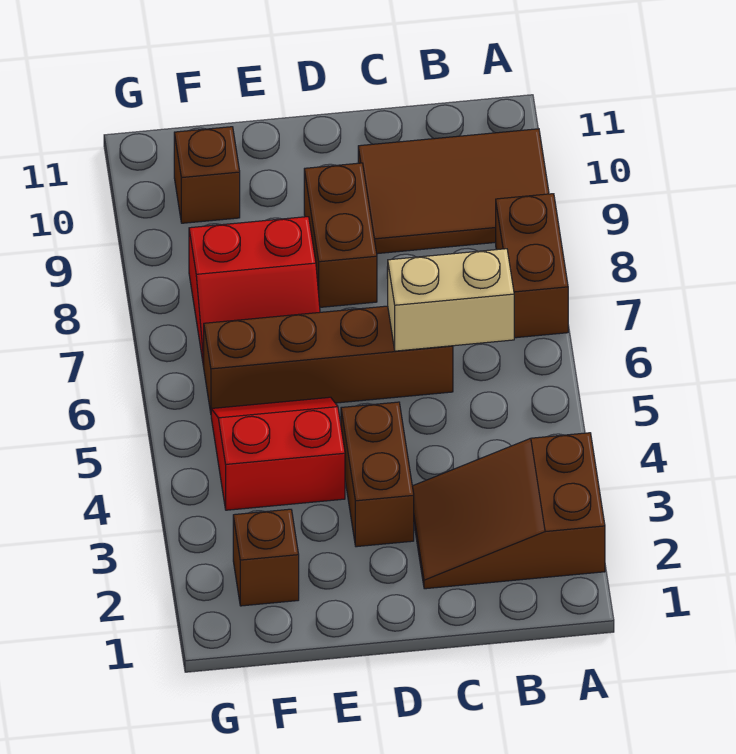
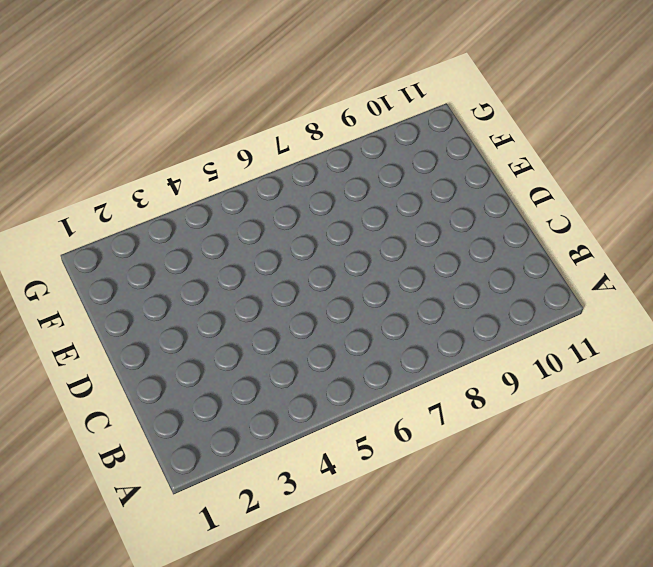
none -> brown 2x3 slope [412,433,605,589]
none -> brown 1x2 brick [496,194,568,338]

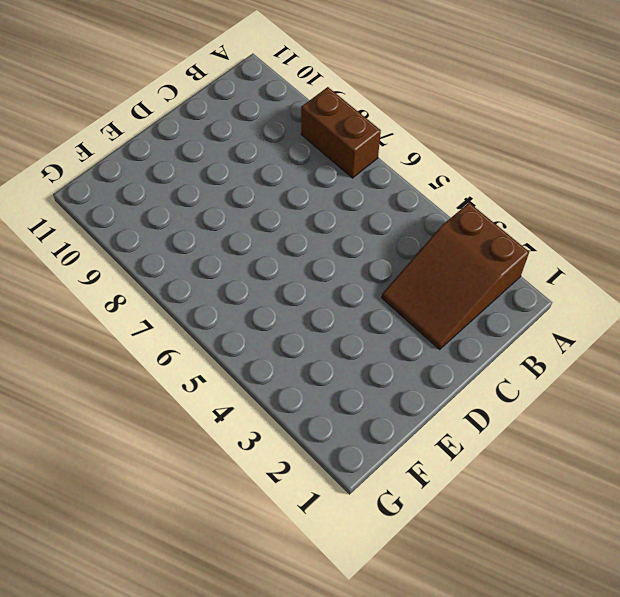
none -> brown 2x3 tile [358,129,549,254]
none -> brown 1x4 brick [203,306,453,413]

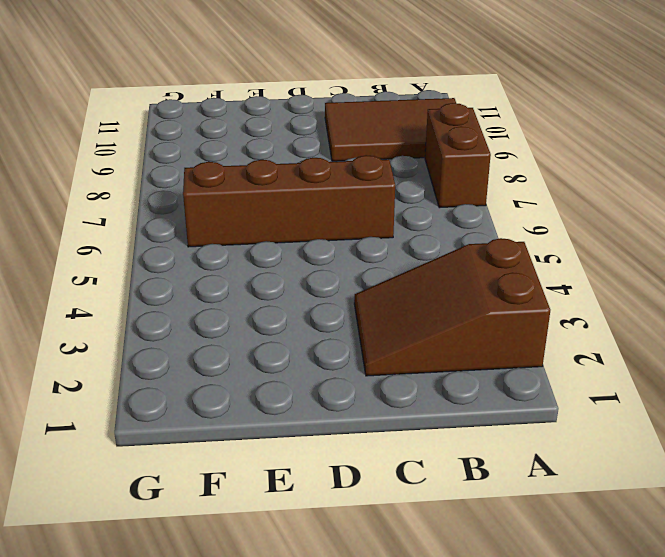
none -> brown 1x2 brick [341,402,414,547]
none -> brown 1x2 brick [304,163,377,307]

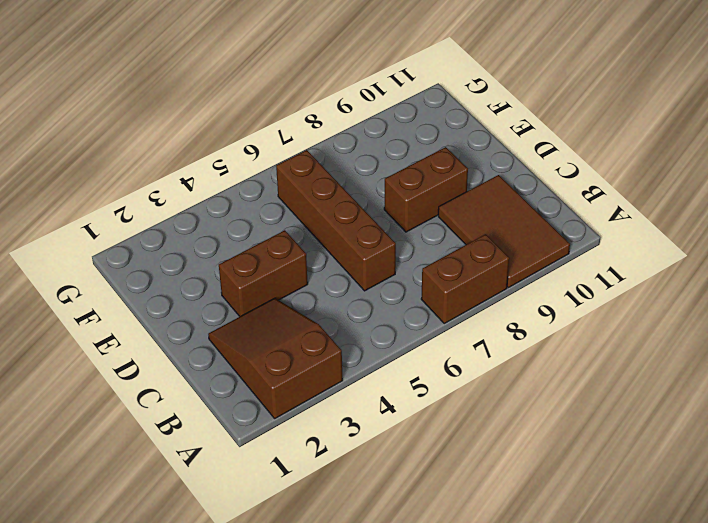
none -> red 2x2 slope [211,397,345,510]
none -> red 2x2 slope [189,217,320,367]

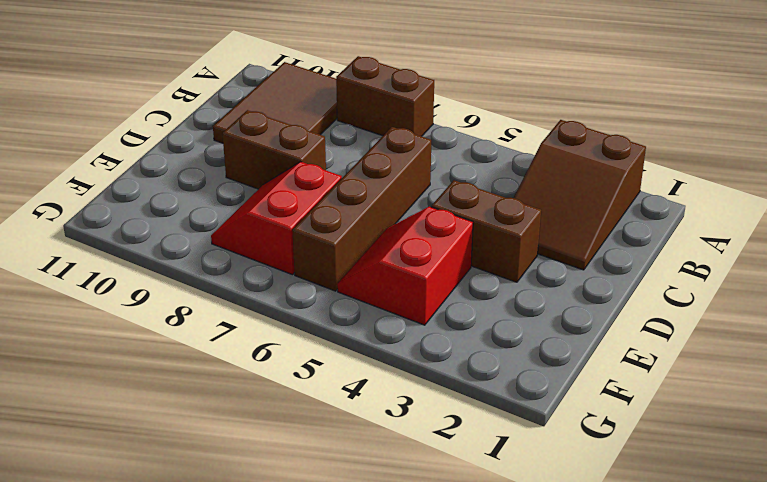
red 2x2 slope [211,162,342,275] -> red 2x2 slope turned to [189,217,320,367]
none -> brown 1x1 brick [233,509,299,606]
none -> brown 1x1 brick [174,127,240,223]

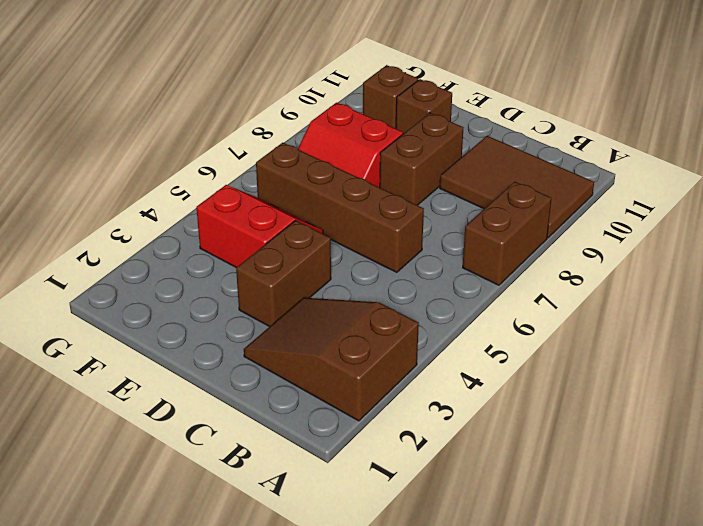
brown 1x1 brick [396,79,452,134] -> brown 1x1 brick moved to [233,509,299,606]
none -> tan 1x2 brick [388,249,514,351]

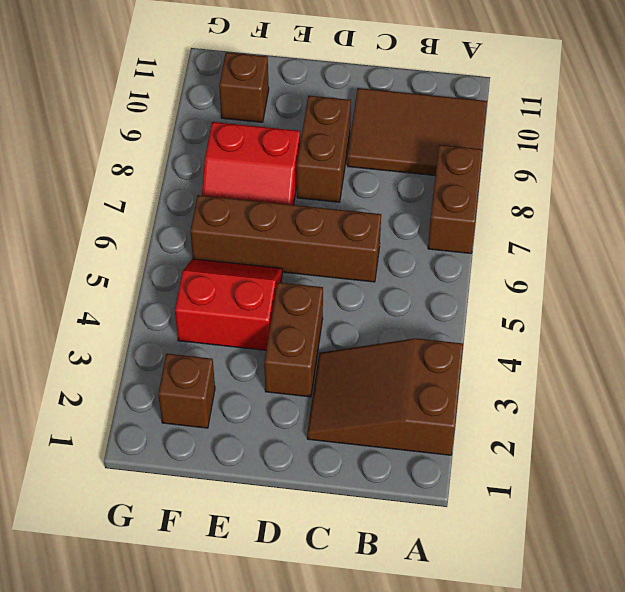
none -> tan 1x2 brick [388,249,514,351]

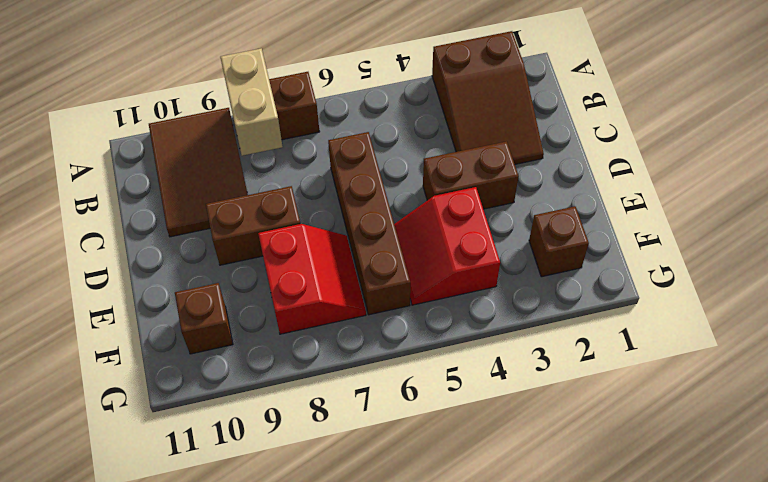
tan 1x2 brick [220,48,283,156] -> tan 1x2 brick moved to [388,249,514,351]

